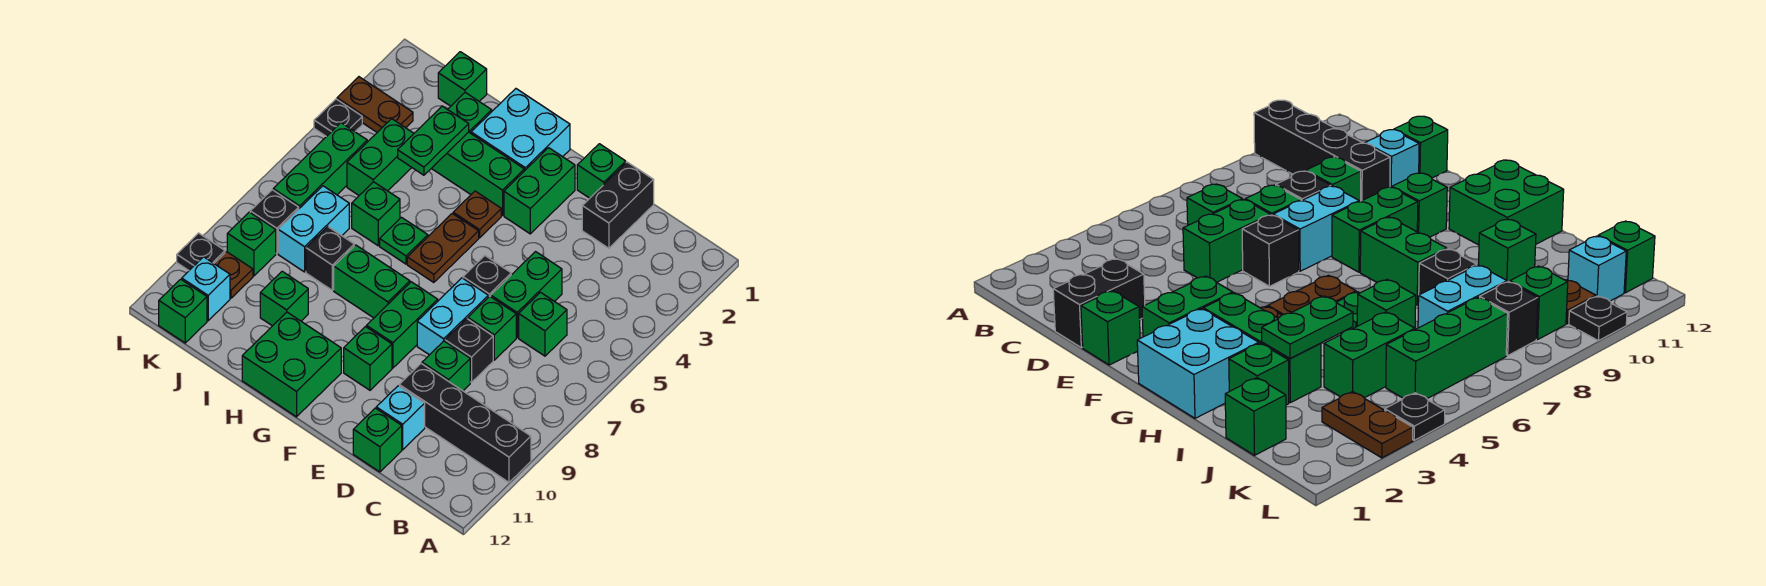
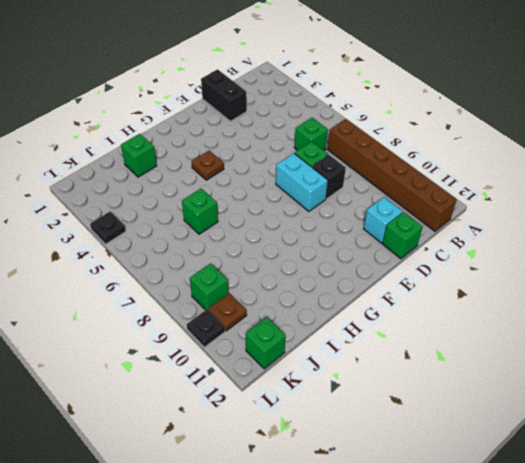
brown 1x6 brick [328,119,457,231] -> black 1x4 brick [399,364,531,482]
none -> green 1x2 brick [491,252,562,338]
none -> green 1x1 brick [422,341,470,391]
none -> green 1x1 brick [577,144,626,198]
none -> black 1x1 brick [463,256,511,297]

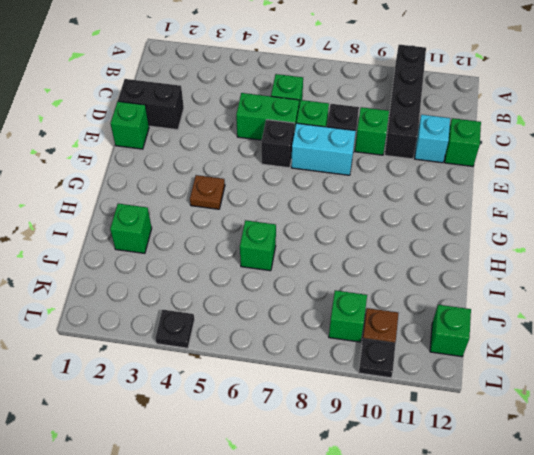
none -> green 1x2 brick [504,148,575,234]
none -> green 1x2 brick [367,282,438,368]
none -> green 1x1 brick [344,327,392,390]
none -> cyan 2x2 brick [471,89,570,171]

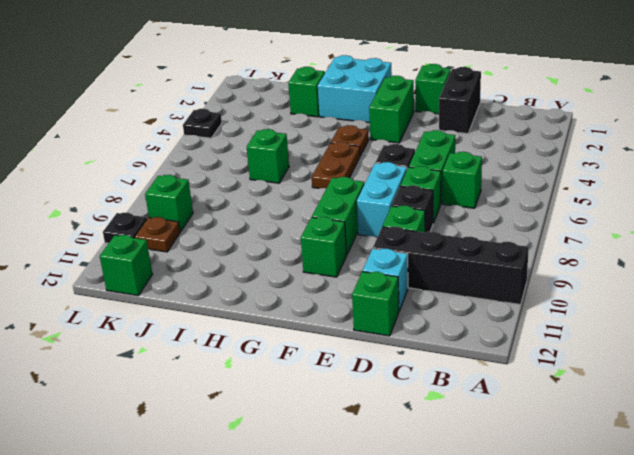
none -> green 1x3 brick [431,132,524,215]
none -> green 1x2 brick [334,245,410,318]
none -> green 2x2 brick [242,312,341,417]
none -> green 1x1 plate [380,217,428,264]

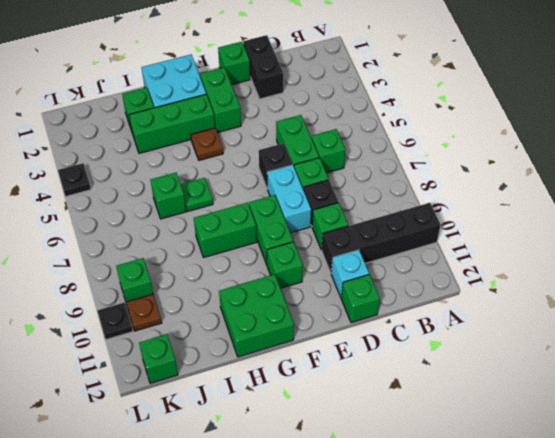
none -> brown 1x2 plate [407,214,479,283]
none -> black 1x1 brick [306,227,354,290]
none -> green 1x1 brick [260,271,308,326]
none -> green 1x1 brick [438,52,487,106]

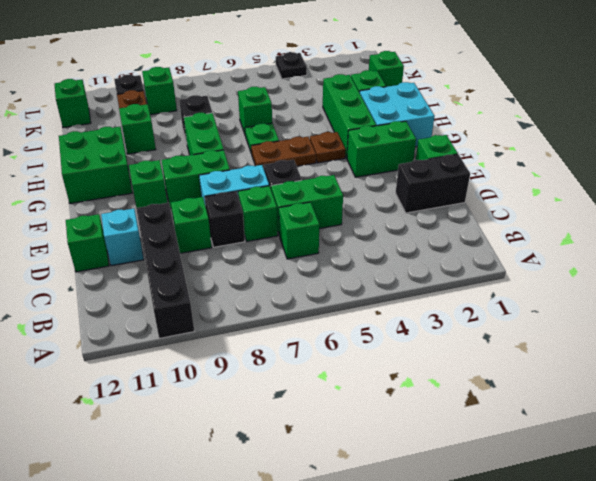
none -> green 1x2 brick [347,119,414,195]
none -> cyan 1x2 brick [278,186,349,272]
none -> brown 1x2 plate [337,77,413,132]
none -> green 1x3 brick [273,123,367,208]

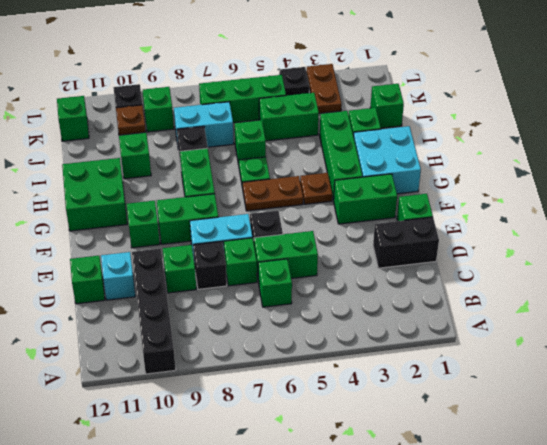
none -> black 1x1 brick [250,190,299,254]
none -> cyan 1x1 brick [182,257,230,321]
none -> green 1x2 plate [398,106,469,175]

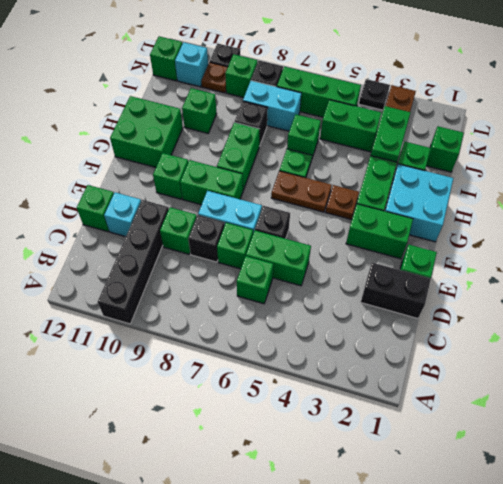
green 1x2 plate [371,106,411,162] -> green 1x2 plate turned to [398,106,469,175]

